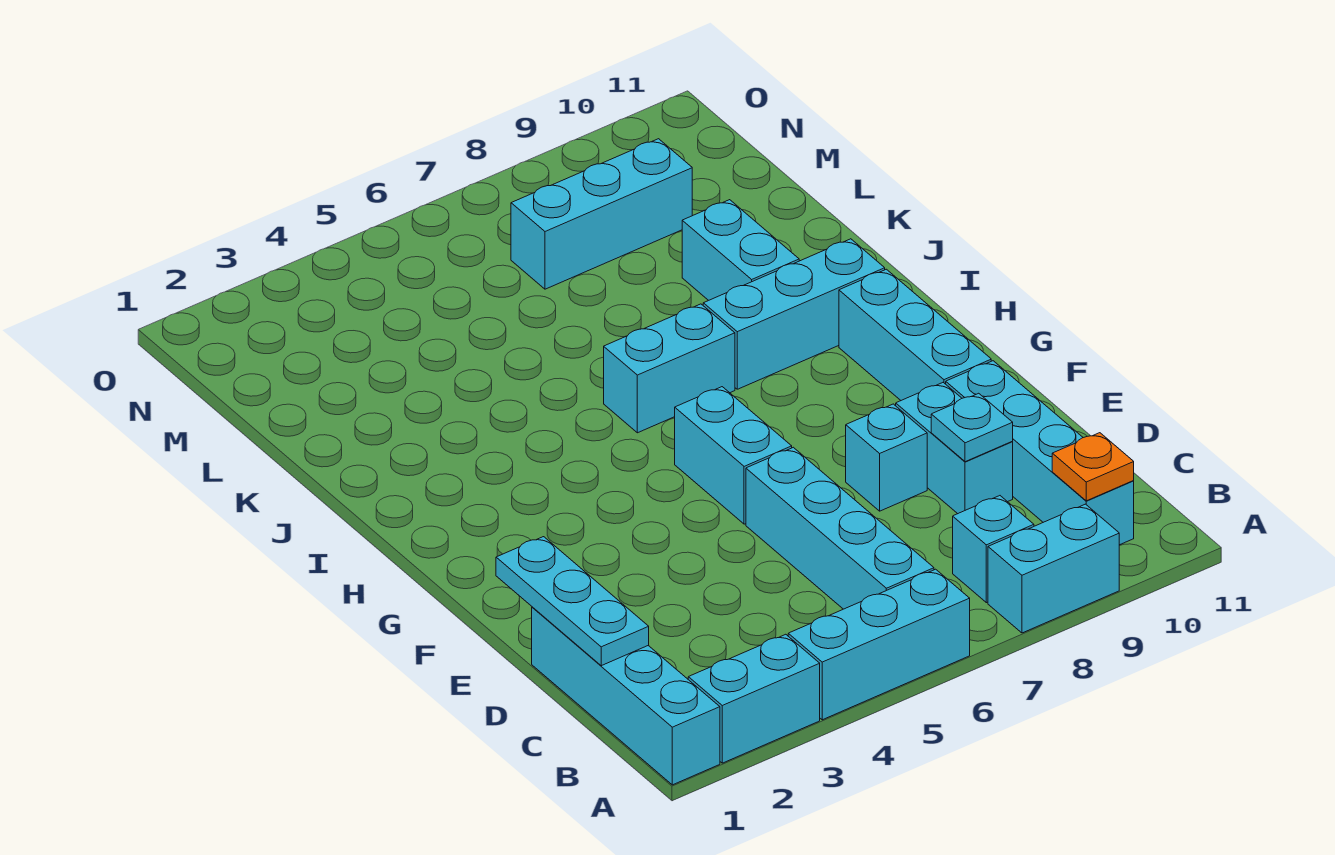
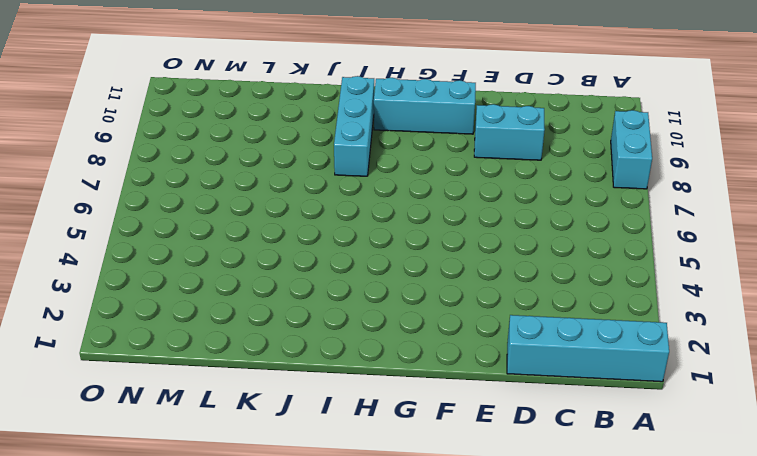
none -> cyan 1x2 brick [688,634,820,763]
none -> cyan 1x3 brick [788,569,970,720]
none -> cyan 1x4 brick [746,447,934,609]

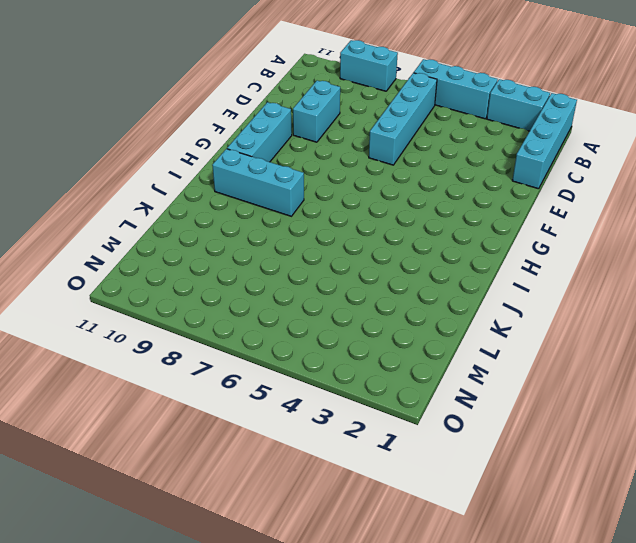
none -> cyan 1x1 brick [953,496,1034,603]
none -> cyan 1x4 brick [946,361,1134,545]
none -> cyan 1x1 brick [846,404,927,511]

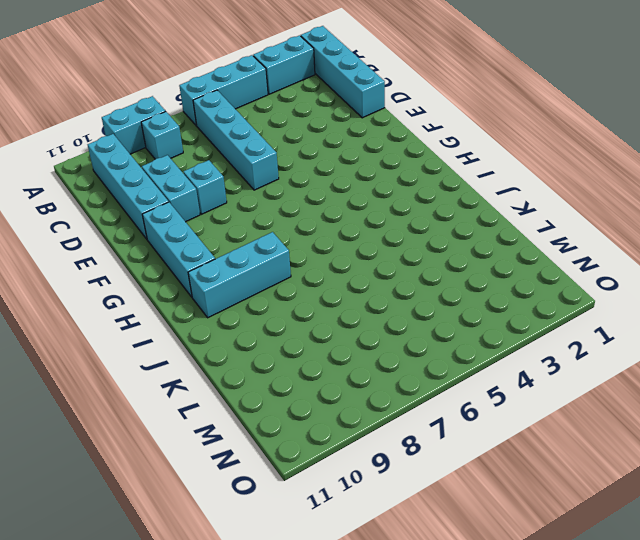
none -> cyan 1x2 brick [675,387,792,524]
none -> cyan 1x2 brick [604,304,735,433]
none -> cyan 1x2 brick [682,200,799,300]

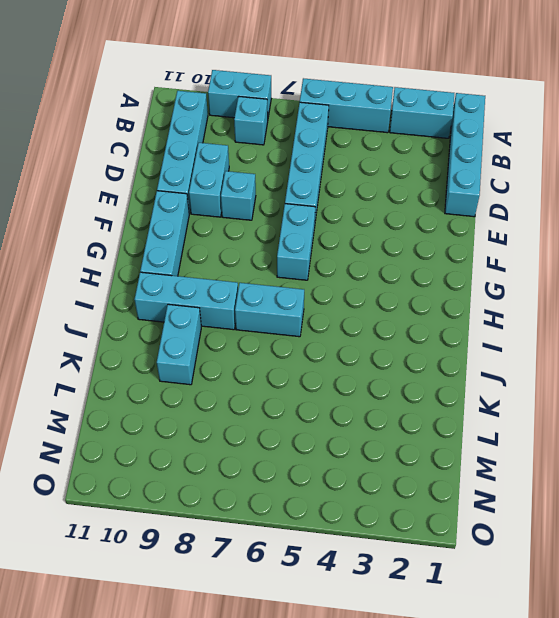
none -> cyan 1x3 brick [511,139,692,289]
none -> orange 1x1 plate [1052,433,1134,501]
none -> cyan 1x3 plate [496,537,649,666]

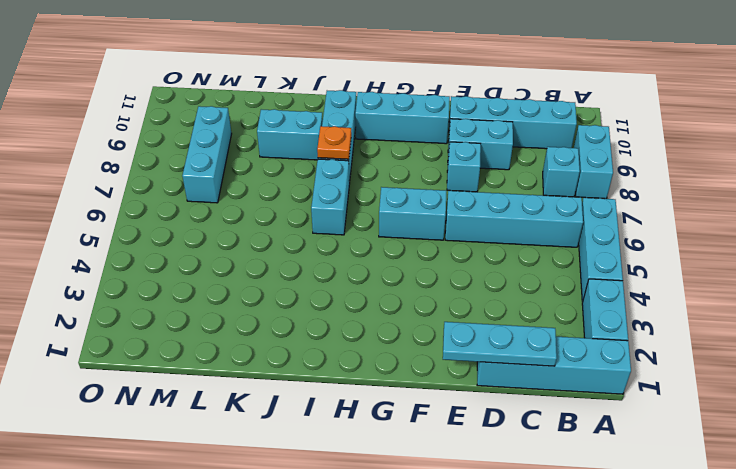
orange 1x1 plate [317,126,351,159] -> orange 1x1 plate moved to [1052,433,1134,501]
none -> cyan 1x1 plate [931,393,1013,462]

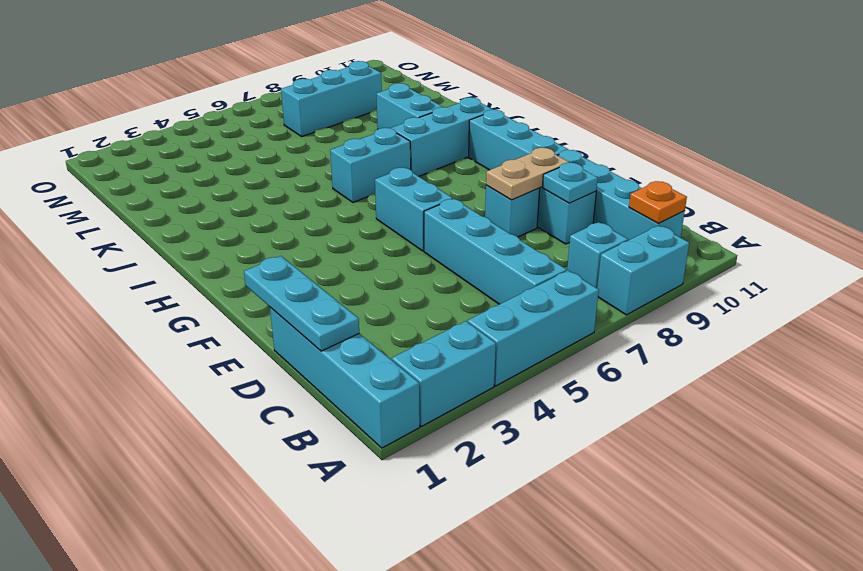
tan 1x2 plate [486,148,569,200] -> none

